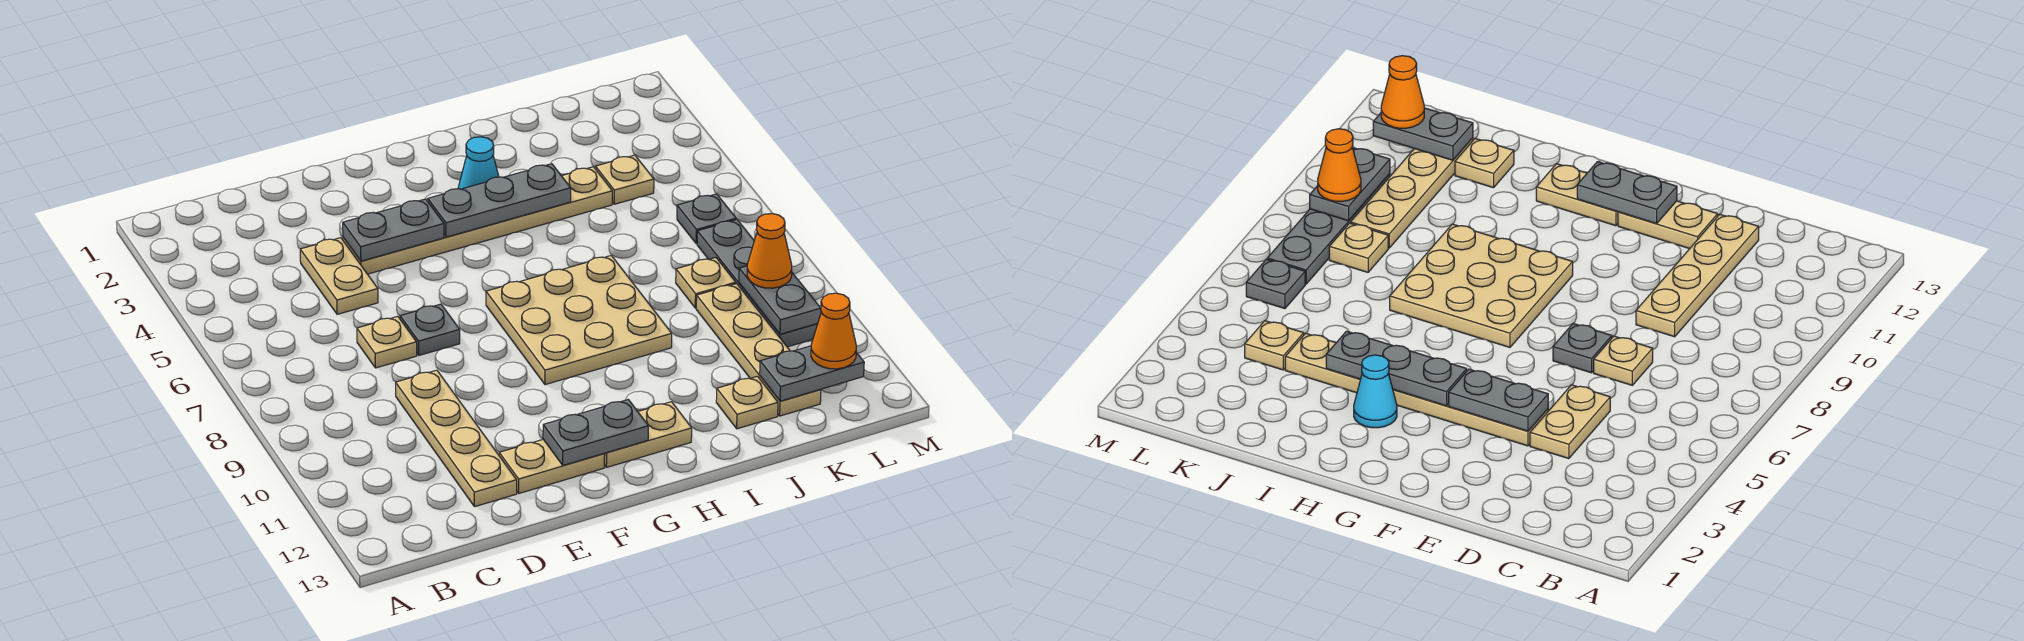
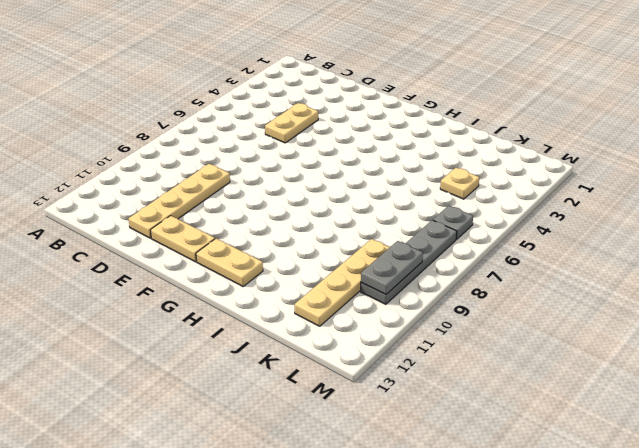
none -> tan 1x1 plate [357,316,417,368]
none -> tan 1x6 plate [343,167,612,274]
none -> grey 1x1 plate [400,304,460,355]

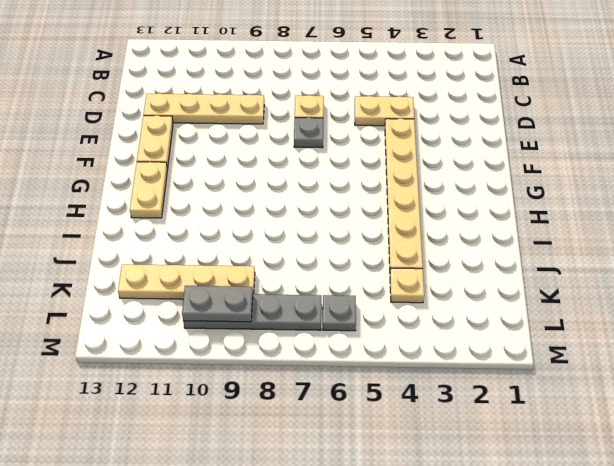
none -> tan 3x3 plate [486,256,672,385]
none -> cyan 1x1 cone [458,137,499,189]
none -> tan 1x1 plate [716,376,778,429]

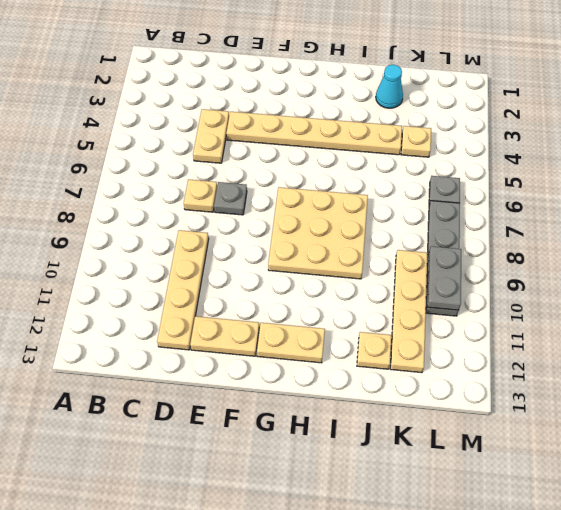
cyan 1x1 cone [376,65,403,108] -> cyan 1x1 cone moved to [458,137,499,189]
none -> tan 1x1 plate [676,258,736,308]
none -> grey 1x2 plate [343,199,444,261]
none -> grey 1x2 plate [543,400,648,465]

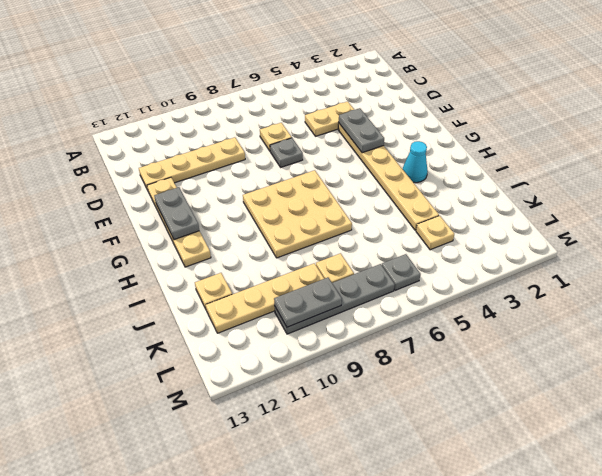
none -> grey 1x3 plate [428,164,571,237]
none -> grey 1x2 plate [760,346,864,401]
none -> orange 1x1 cone [747,214,792,288]

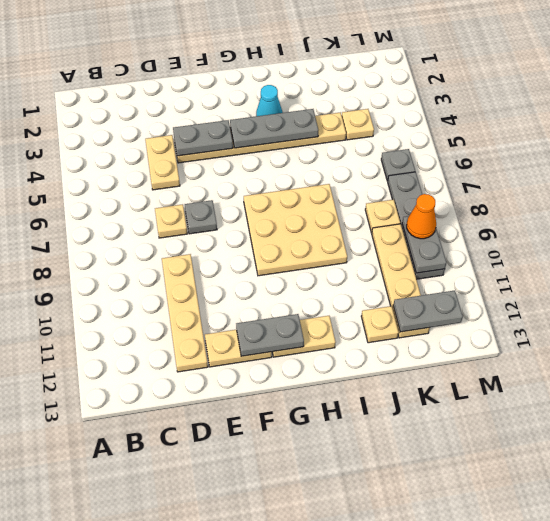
none -> orange 1x1 cone [811,293,856,369]

